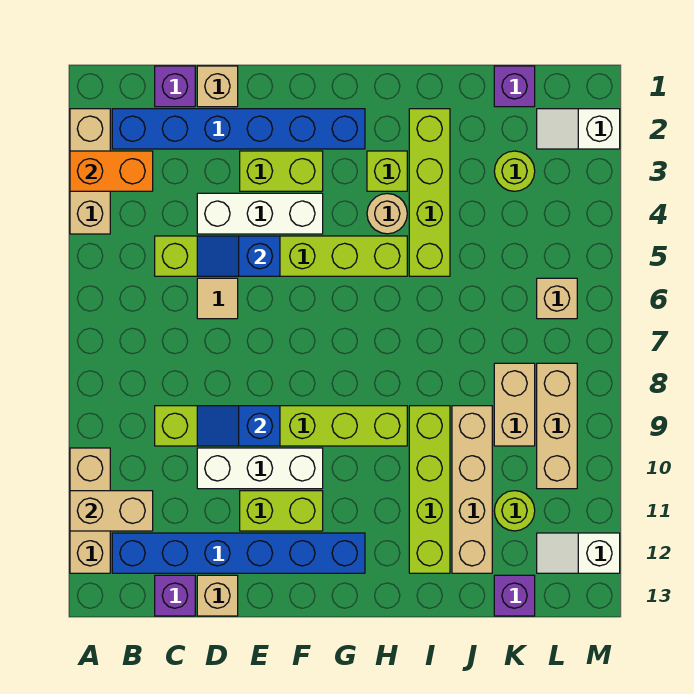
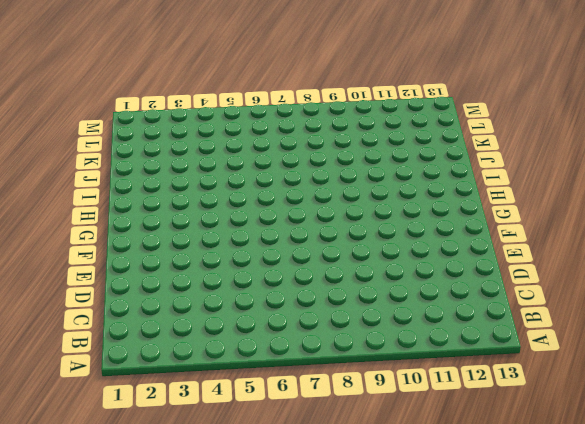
none -> tan 1x3 brick [70,109,110,234]
none -> tan 1x3 brick [70,448,110,573]
none -> blue 1x6 brick [112,109,365,149]
none -> blue 1x6 brick [112,533,365,573]

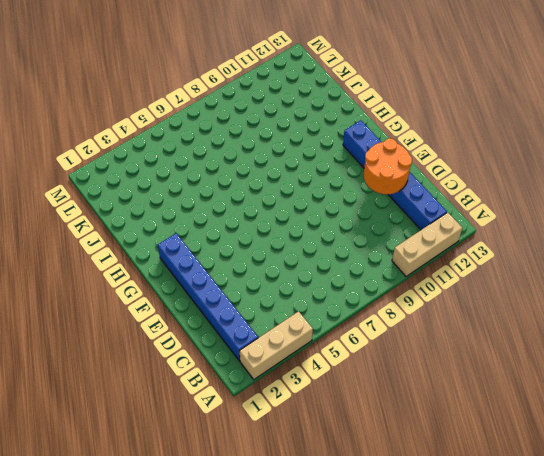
orange 2x2 round brick [364,138,412,194] -> none
none -> purple 1x1 brick [155,66,195,107]
none -> lime 1x6 brick [155,236,407,276]
none -> lime 1x6 brick [155,406,407,446]
none -> purple 1x1 brick [155,575,195,616]

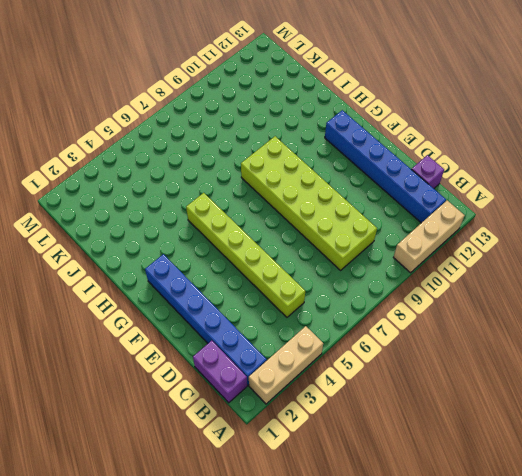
purple 1x2 brick [193,341,247,403] -> purple 1x1 brick [155,66,195,107]
lime 2x6 brick [241,136,377,270] -> lime 1x6 brick [155,406,407,446]
none -> tan 1x1 brick [197,66,238,107]
none -> white 1x3 brick [197,193,323,234]
none -> tan 1x1 tile [197,278,238,319]
none -> white 1x3 brick [197,448,323,489]

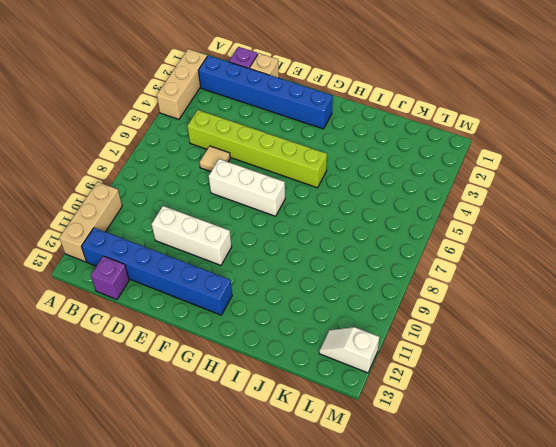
white 1x3 brick [209,159,285,216] -> white 1x3 brick moved to [197,193,323,234]
none -> lime 1x6 brick [155,406,407,446]
none -> tan 1x1 brick [197,575,238,616]
none -> lime 1x2 brick [240,151,323,191]
none -> lime 1x2 brick [240,491,323,531]

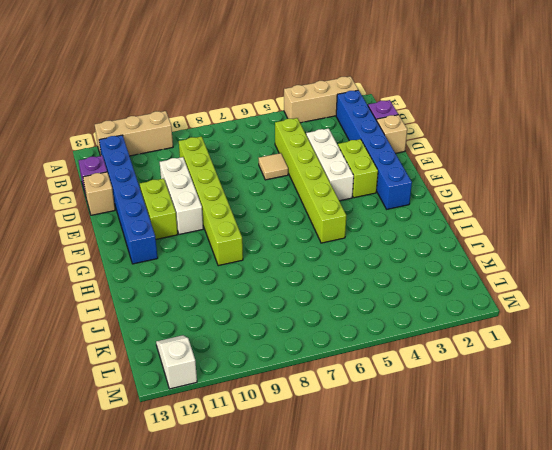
none -> lime 1x1 brick [367,151,407,191]
none -> tan 1x1 round brick [367,194,407,234]
none -> lime 1x4 brick [409,109,450,276]
none -> lime 1x4 brick [409,406,450,573]

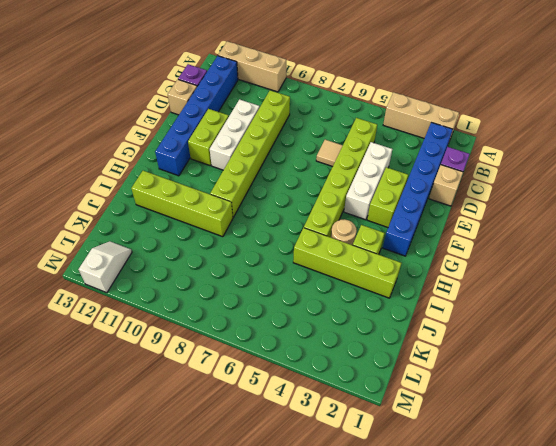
none -> tan 1x4 brick [452,406,492,573]
none -> purple 1x1 brick [494,66,535,107]
none -> lime 1x1 round brick [494,151,535,191]
none -> tan 1x2 brick [494,363,535,446]

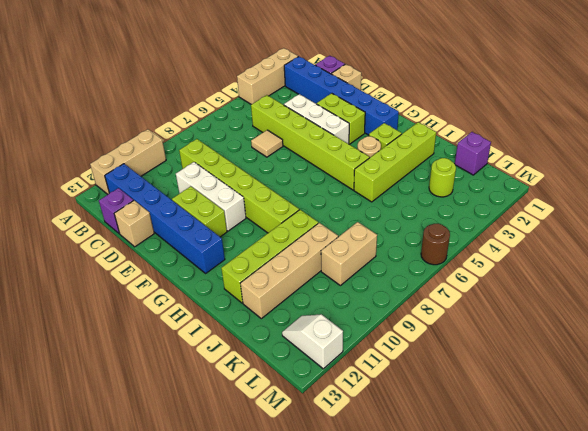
brown 1x1 round brick [421,223,450,265] -> none
none -> lime 1x1 round brick [494,491,535,531]
none -> purple 1x1 brick [494,575,535,616]
none -> white 1x2 slope [537,109,620,149]
none -> tan 1x1 brick [537,278,577,319]

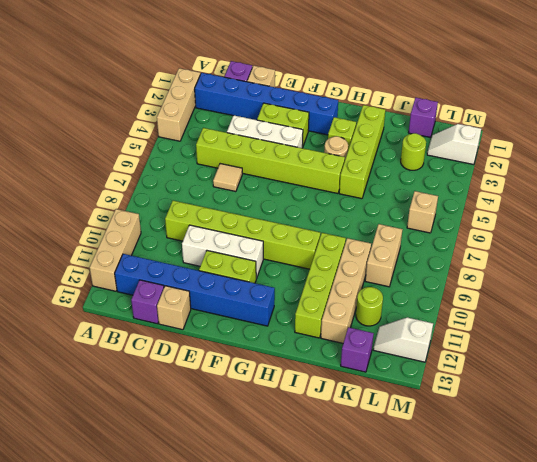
none -> tan 1x3 brick [537,363,577,489]
none -> orange 1x2 brick [70,151,153,191]
none -> tan 1x2 brick [70,491,153,531]
none -> blue 1x2 slope [197,236,280,276]

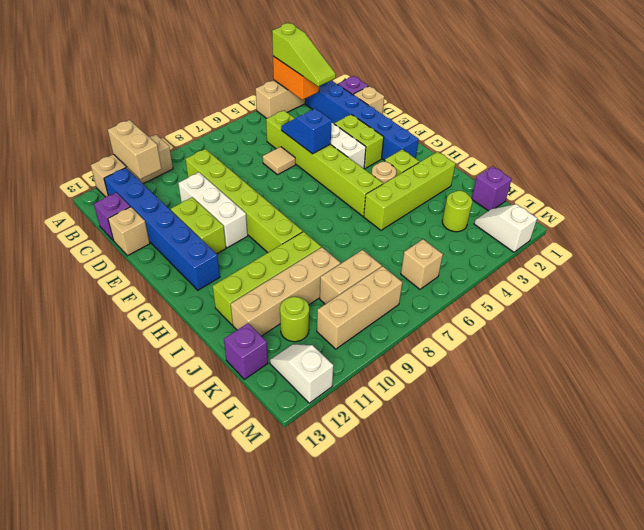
lime 1x3 slope [272,23,336,86] -> none
none -> blue 1x2 slope [197,406,280,446]

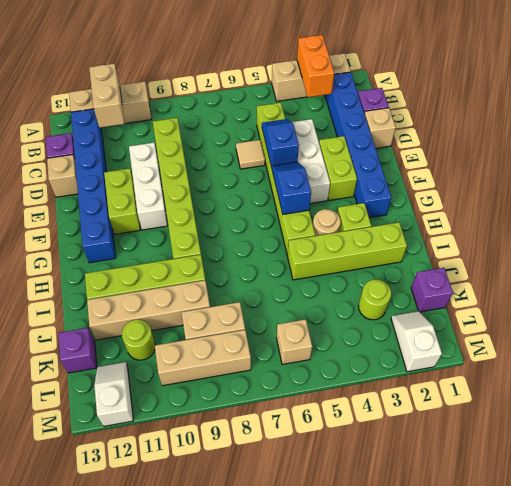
blue 1x2 slope [272,162,311,214] -> blue 1x2 slope moved to [197,406,280,446]

